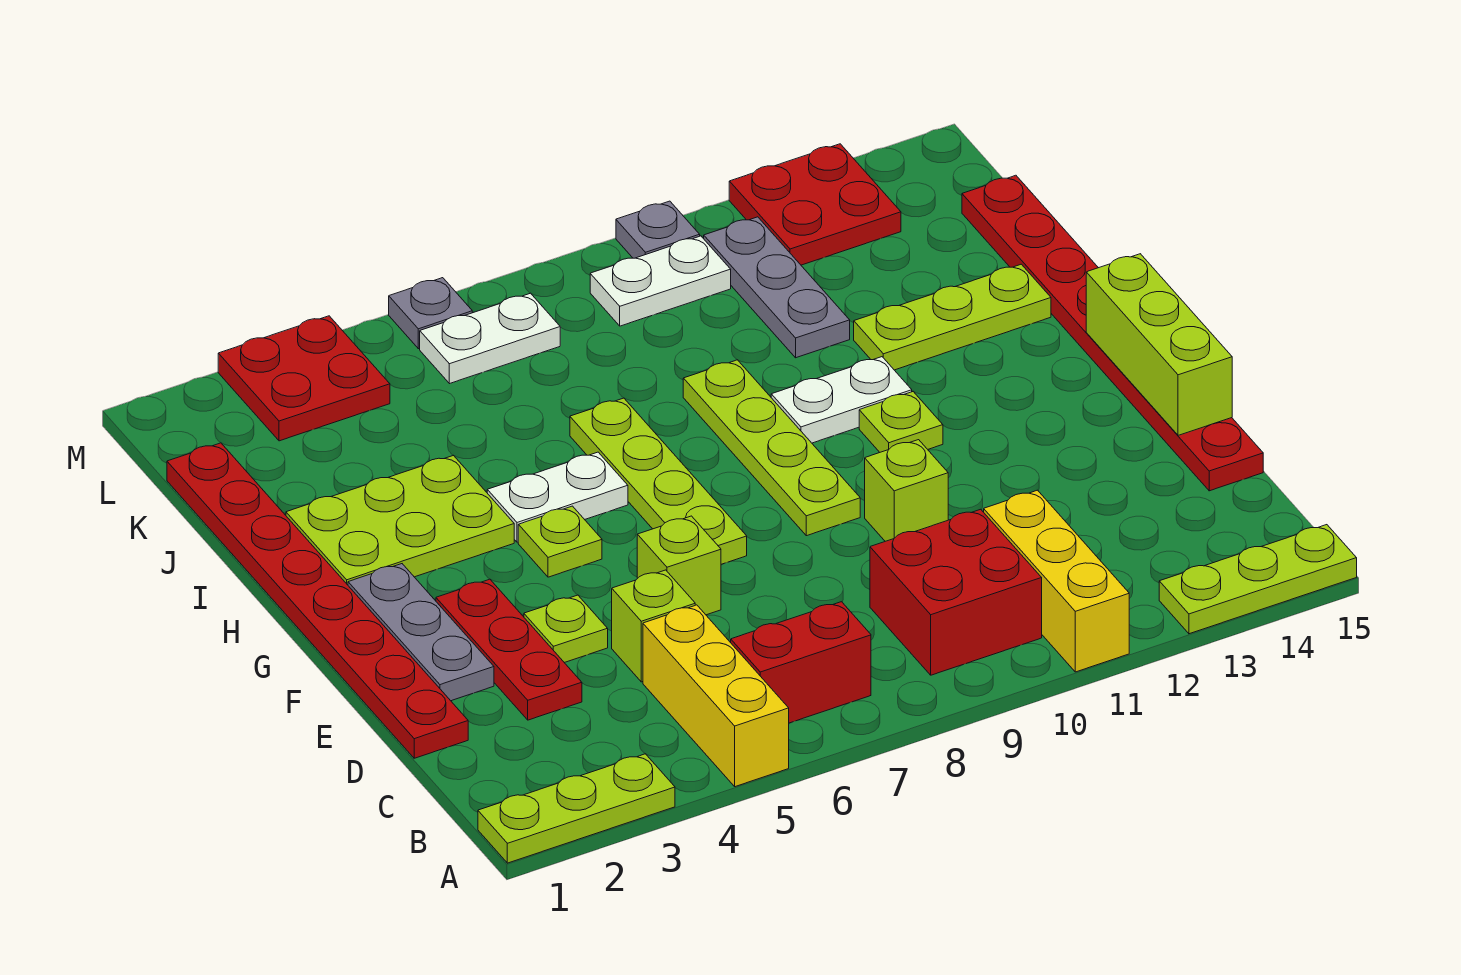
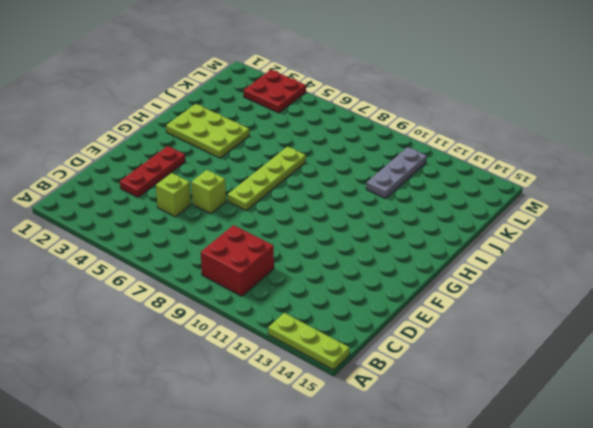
none -> lime 1x3 plate [478,754,675,863]
none -> yellow 1x3 brick [643,605,789,787]
none -> yellow 1x3 brick [984,490,1129,672]
none -> red 1x2 brick [731,602,871,723]

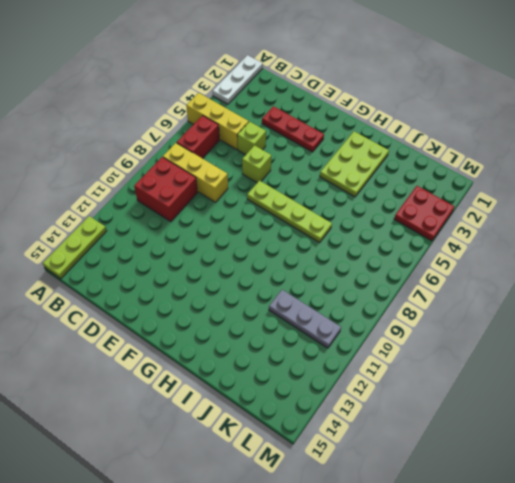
white 1x3 plate [213,55,263,104] -> lime 1x3 plate [478,754,675,863]
yellow 1x3 brick [163,143,228,202] -> yellow 1x3 brick moved to [984,490,1129,672]
none -> red 1x8 plate [167,443,468,758]
none -> red 1x8 plate [962,175,1263,491]
none -> grey 1x3 plate [348,564,494,701]
none -> lime 1x1 plate [524,595,608,663]

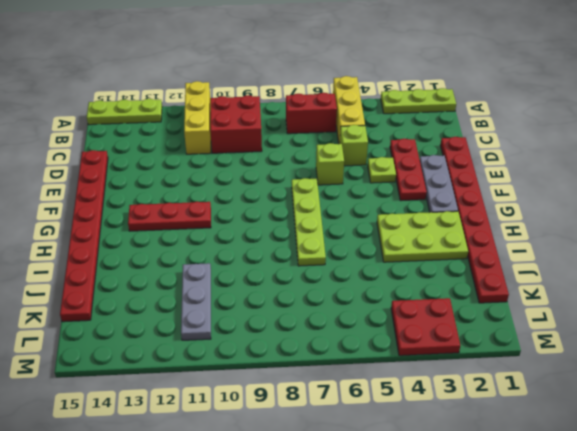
red 1x3 plate [128,202,211,231] -> lime 1x1 plate [859,392,943,452]
none -> lime 1x1 brick [865,440,948,541]
none -> lime 1x4 plate [683,360,860,536]
none -> lime 1x1 plate [518,506,602,577]
none -> white 1x2 plate [487,452,628,542]

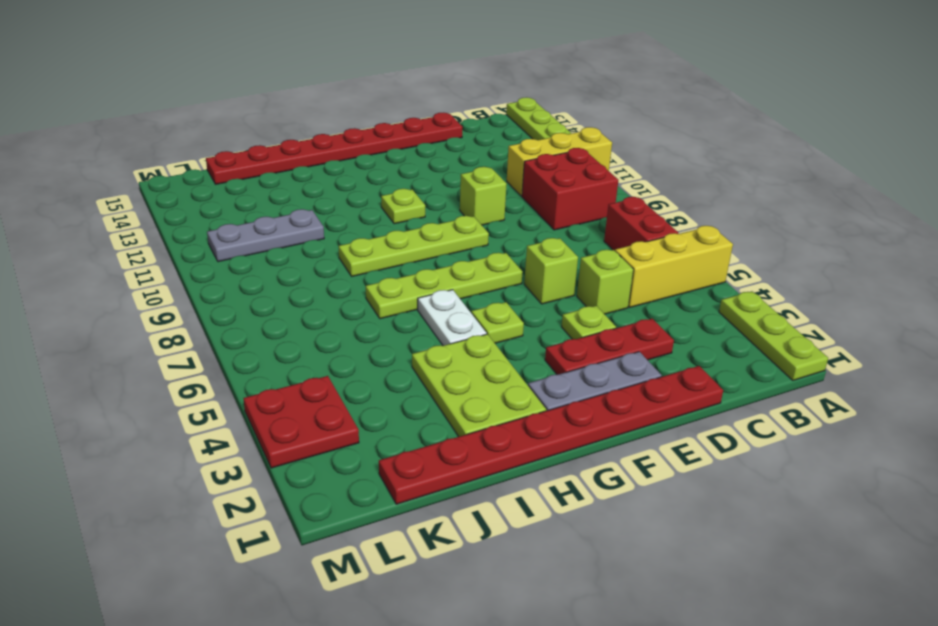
none -> white 1x2 plate [771,357,912,443]
none -> lime 1x3 plate [854,264,1051,370]
none -> white 1x2 plate [420,293,560,384]
none -> white 1x2 plate [590,236,731,326]

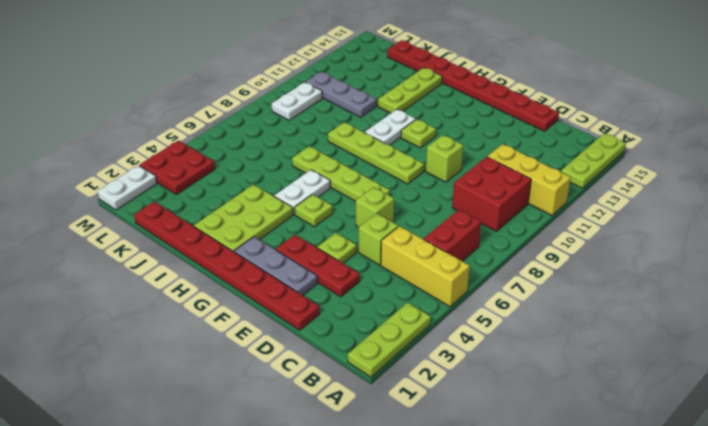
white 1x2 plate [98,165,157,210] -> white 1x2 plate moved to [420,293,560,384]
none -> red 2x2 plate [729,144,901,265]
none -> grey 1x1 plate [389,278,472,349]
none -> grey 1x1 plate [616,201,700,258]
none -> lime 1x3 brick [1086,254,1232,435]

